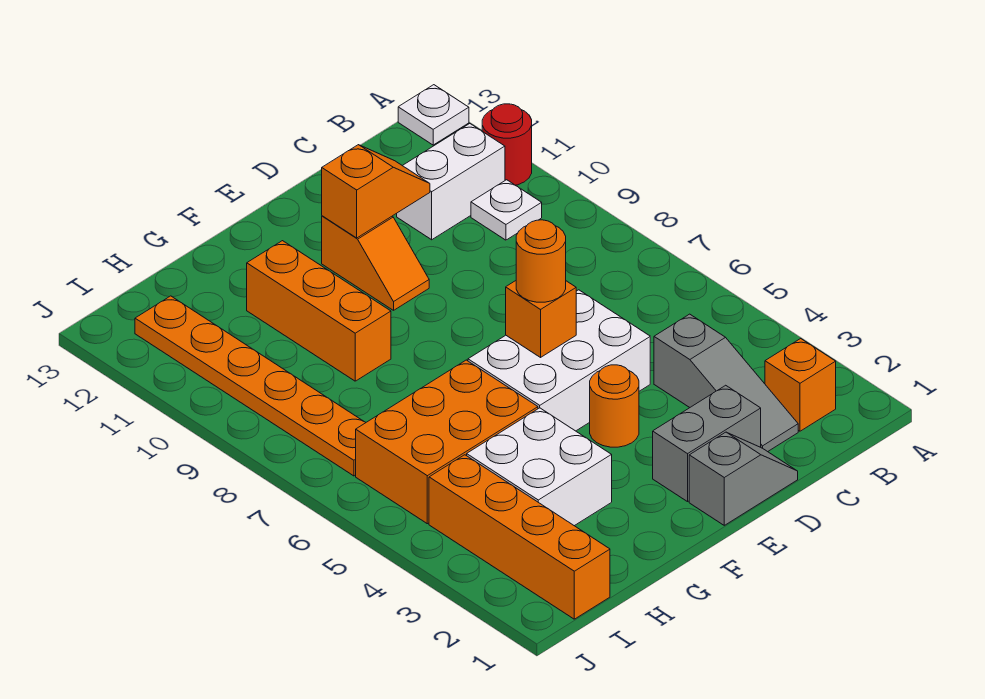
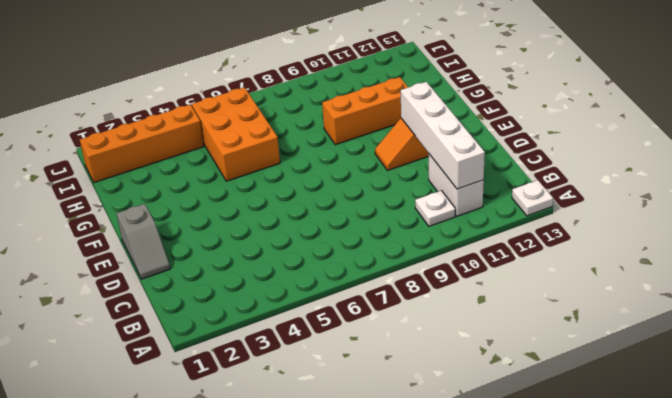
white 1x4 brick [401,82,485,189] -> orange 1x2 slope [322,145,430,238]
none -> red 1x1 round brick [482,104,532,185]
none -> orange 1x1 brick [765,339,836,431]
none -> grey 1x3 slope [654,314,798,452]

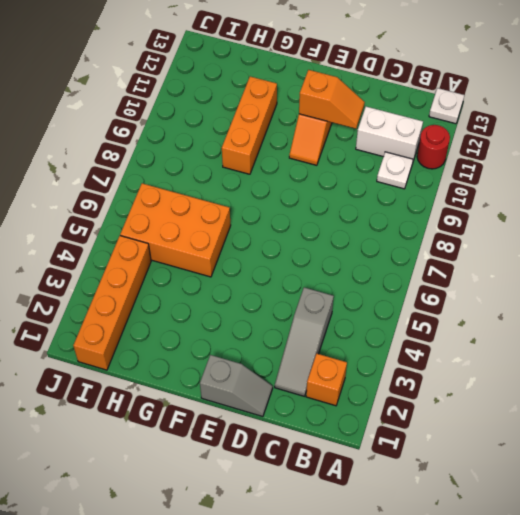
none -> grey 1x2 brick [653,385,761,502]
none -> white 2x3 brick [468,290,650,431]
none -> orange 1x1 round brick [590,365,639,447]

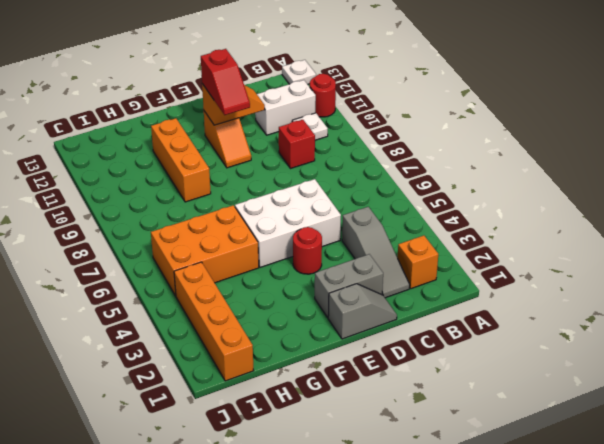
red 1x1 brick [279,120,315,169] -> none
red 1x1 round brick [293,227,322,274] -> orange 1x1 round brick [590,365,639,447]
red 1x2 slope [201,49,250,115] -> none
none -> white 2x2 brick [467,408,612,526]
none -> orange 1x6 plate [135,296,366,476]
none -> orange 1x1 brick [506,281,576,357]

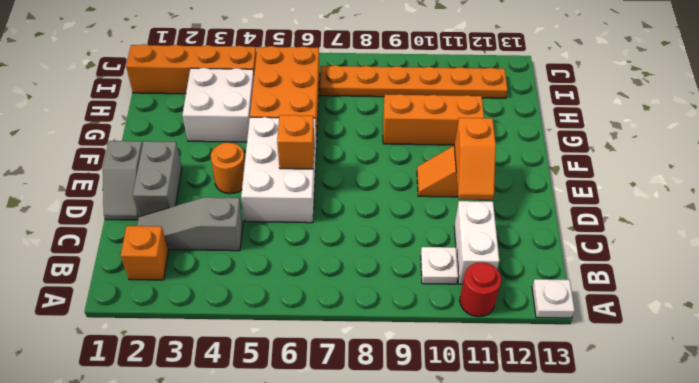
none -> orange 1x1 round brick [516,220,566,302]

